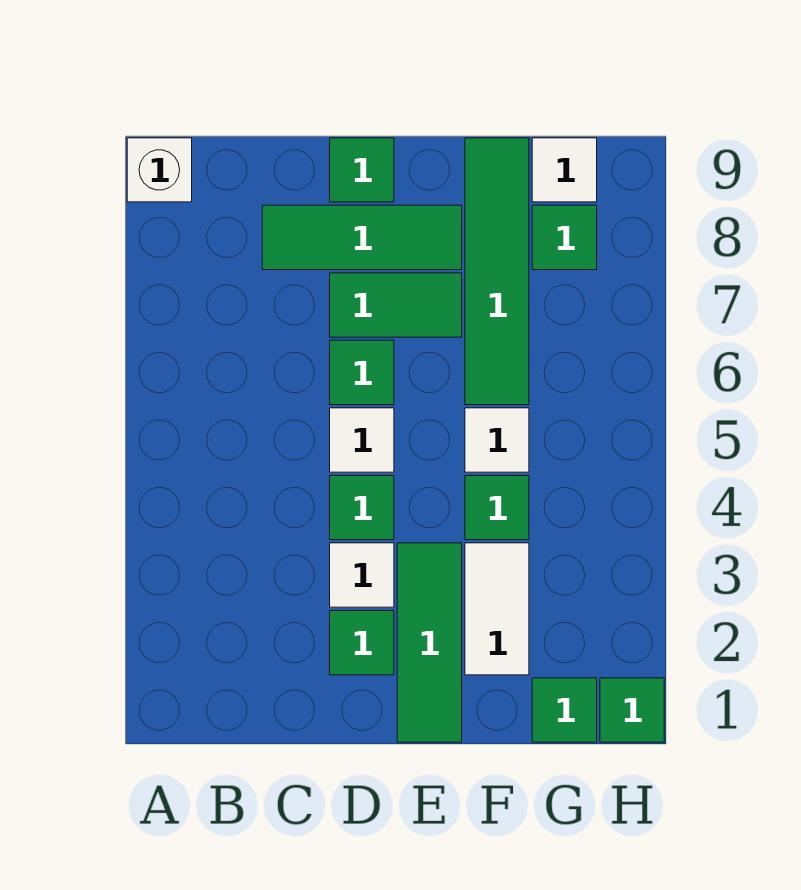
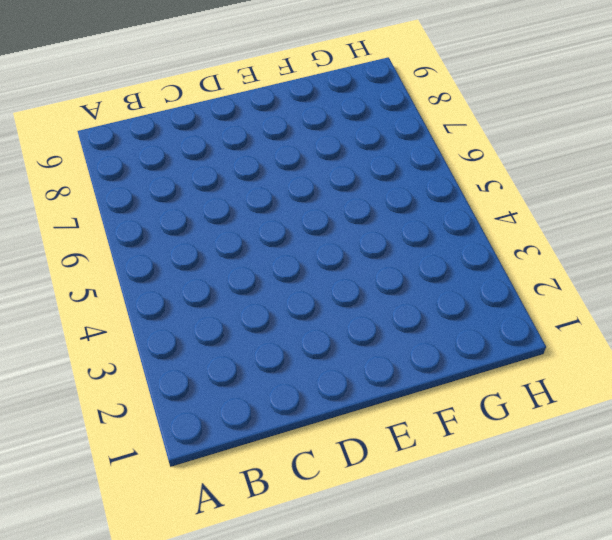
none -> white 1x1 brick [127,138,192,202]
none -> green 1x3 tile [262,205,462,270]
none -> green 1x1 tile [330,611,394,675]

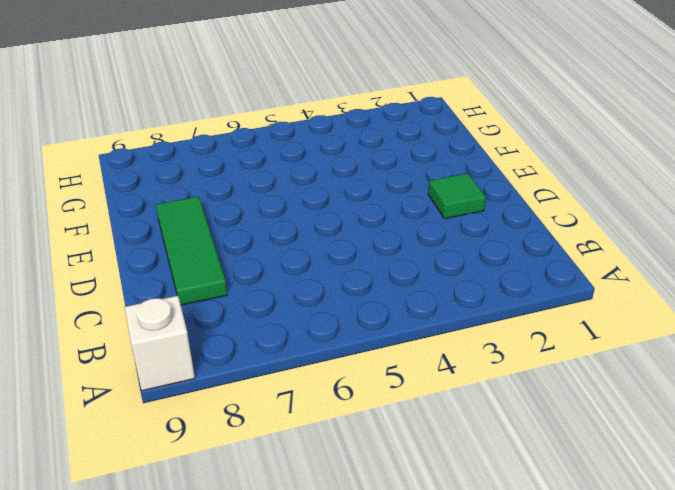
none -> white 1x1 tile [330,543,394,607]
none -> green 1x1 tile [330,476,394,540]
none -> white 1x1 tile [330,408,394,472]

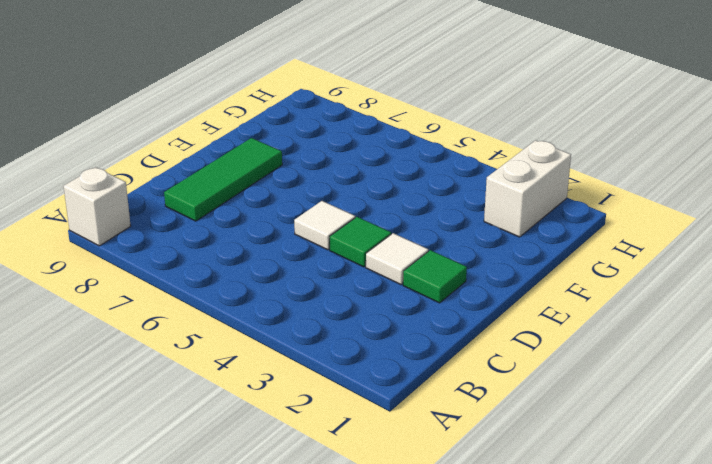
white 1x2 brick [484,140,571,237] -> none
none -> green 1x1 tile [330,340,394,405]
none -> green 1x2 tile [330,273,462,337]
none -> green 1x1 tile [330,138,394,202]

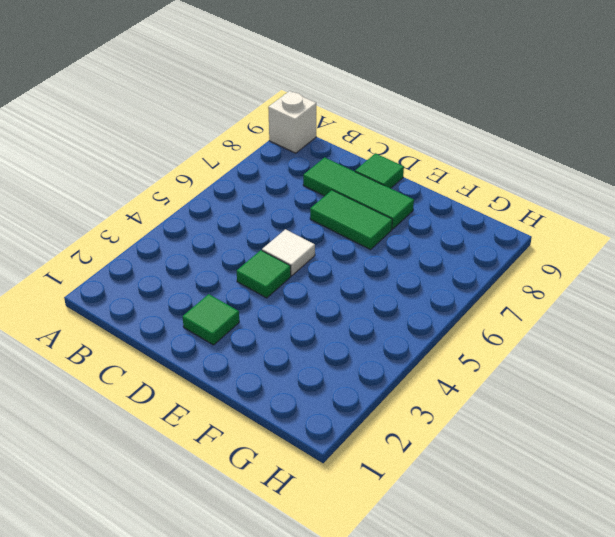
none -> white 1x1 tile [330,543,394,607]
none -> green 1x1 tile [330,340,394,405]
none -> green 1x3 tile [397,543,462,742]

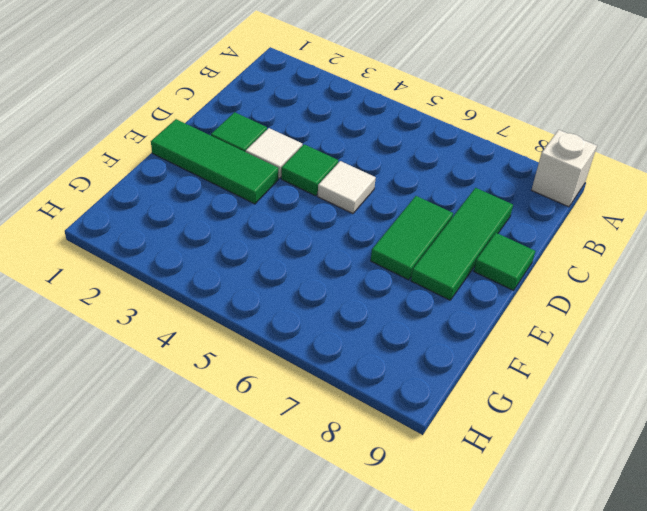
none -> green 1x1 tile [330,340,394,405]
none -> white 1x2 tile [465,543,529,675]
none -> green 1x1 tile [465,476,529,540]

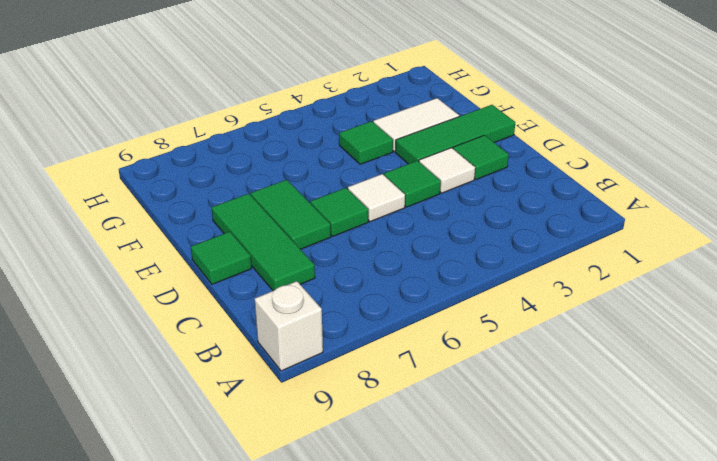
none -> white 1x1 tile [465,408,529,472]
none -> green 1x4 tile [465,138,529,405]
none -> green 1x1 tile [532,678,597,742]

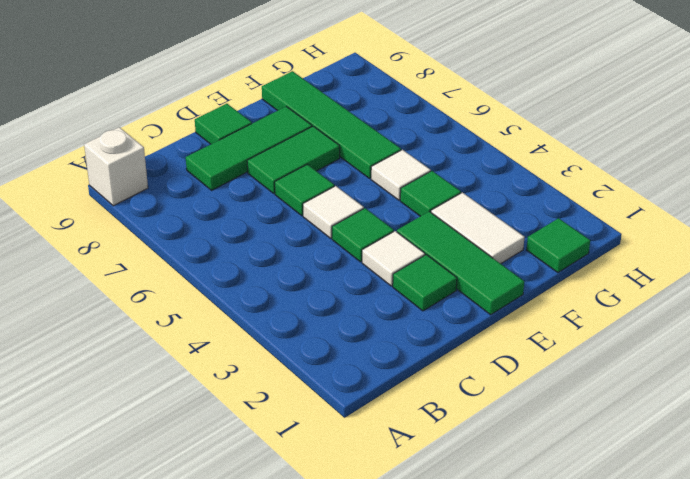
none -> green 1x1 tile [532,205,597,270]
none -> white 1x1 tile [532,138,597,202]
none -> green 1x1 tile [600,678,664,742]

